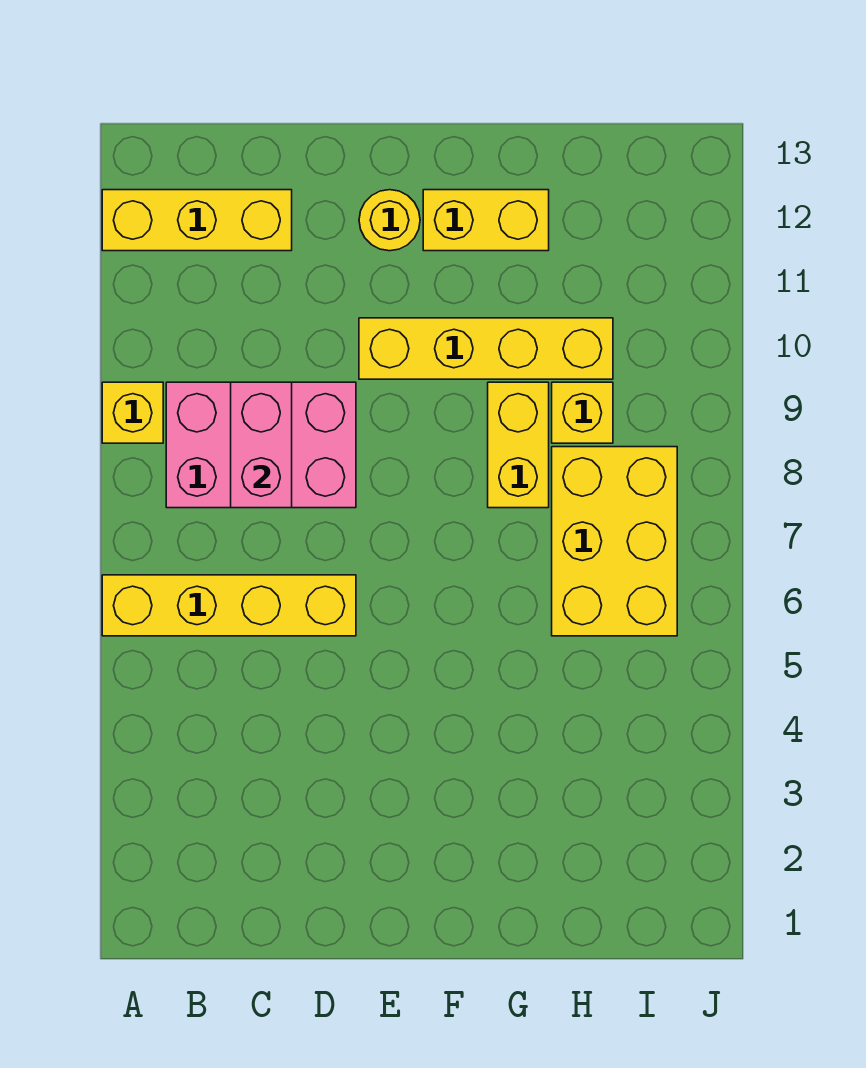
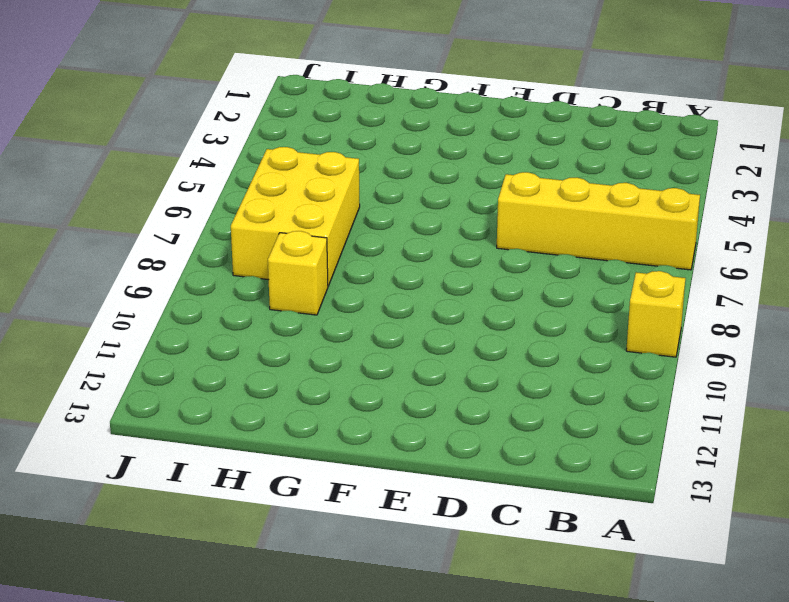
none -> yellow 1x3 brick [102,190,292,251]
none -> pink 2x3 brick [166,382,356,508]

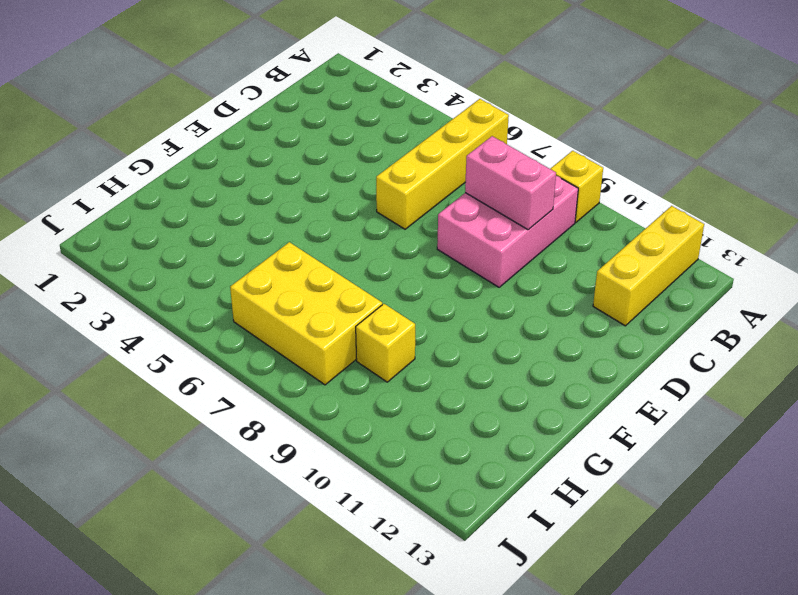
none -> yellow 1x4 brick [359,318,613,379]
none -> yellow 1x1 round brick [359,190,420,251]

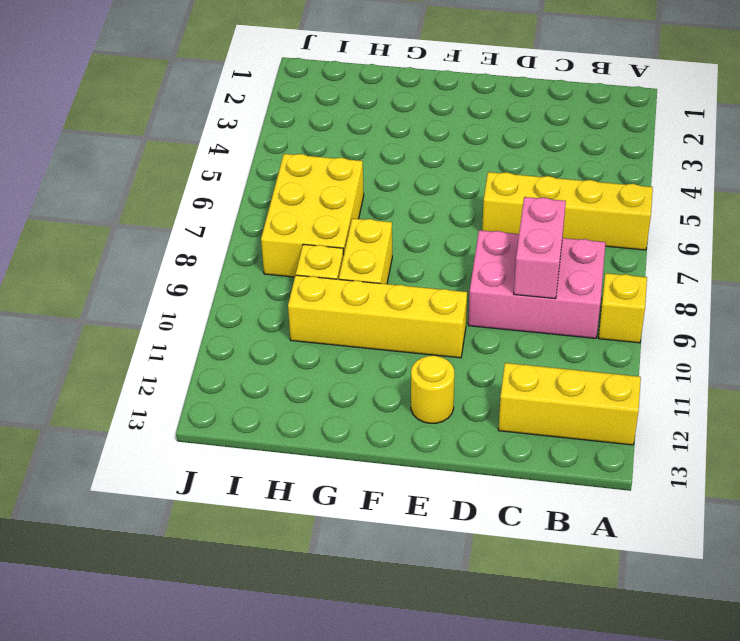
none -> yellow 1x2 brick [423,190,549,251]

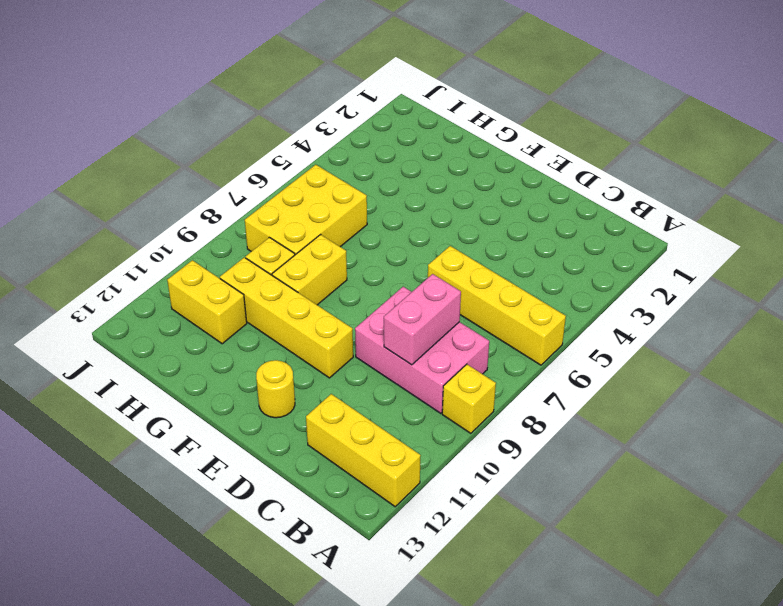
yellow 1x2 brick [167,260,247,344] -> yellow 1x2 brick moved to [423,190,549,251]

